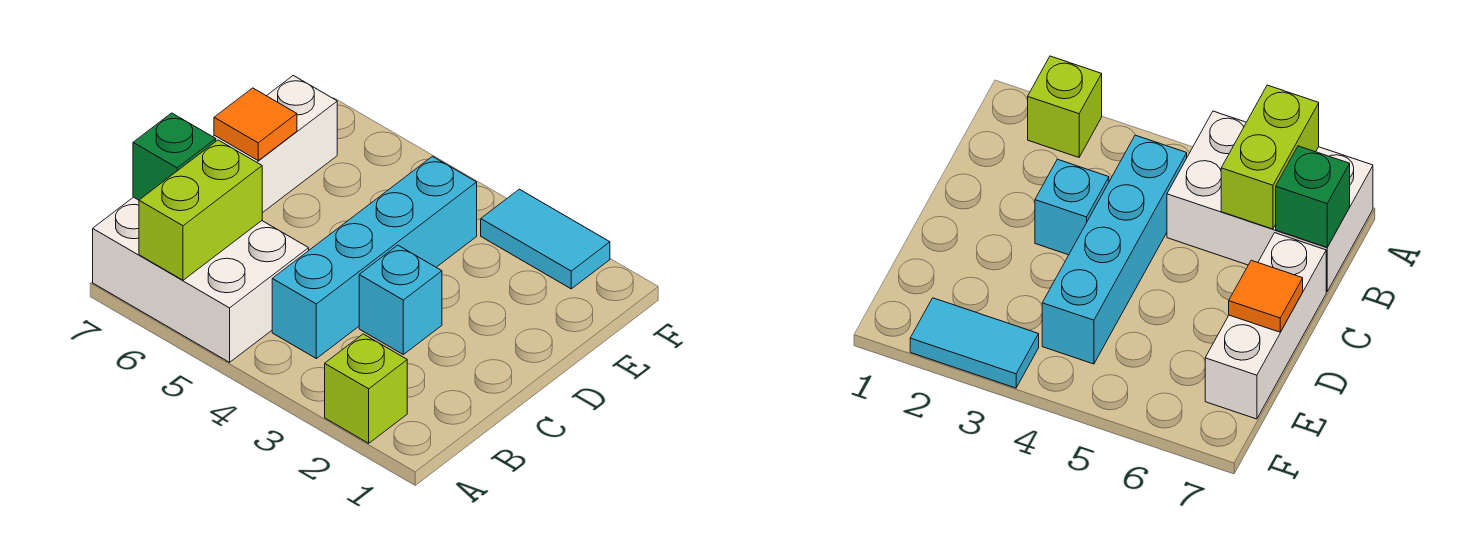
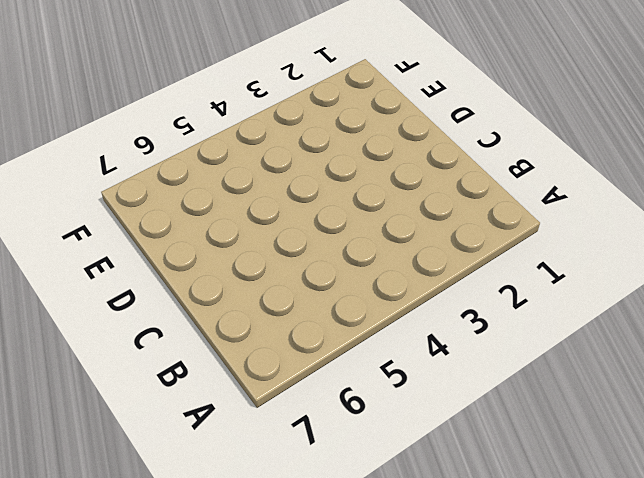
none -> lime 1x1 brick [325,334,407,443]
none -> white 2x3 brick [93,197,309,362]

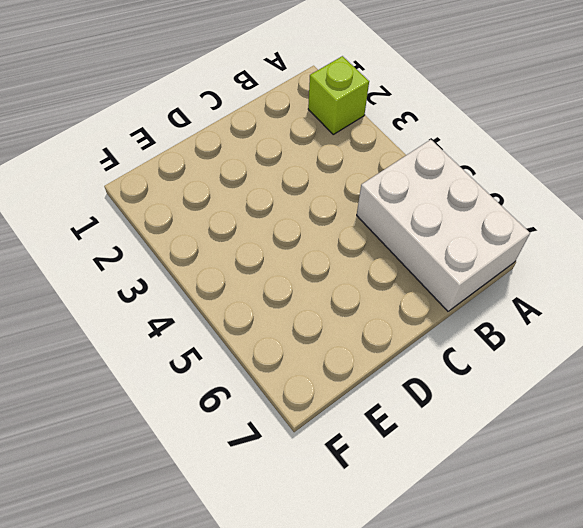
none -> cyan 1x4 brick [272,157,477,358]
none -> cyan 1x1 brick [359,245,442,354]

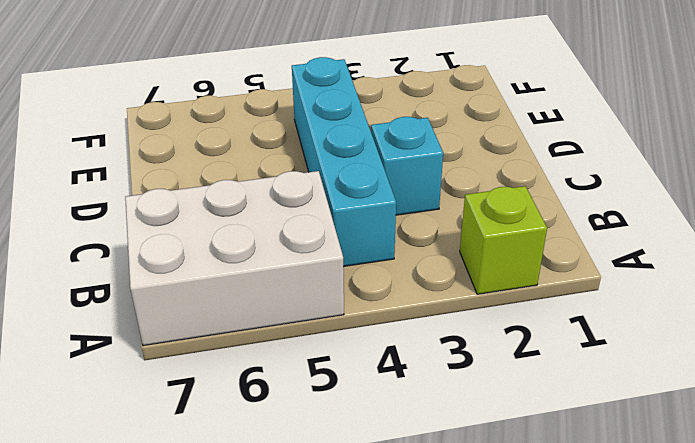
none -> white 1x3 brick [213,76,337,213]
none -> cyan 1x2 tile [481,189,610,289]

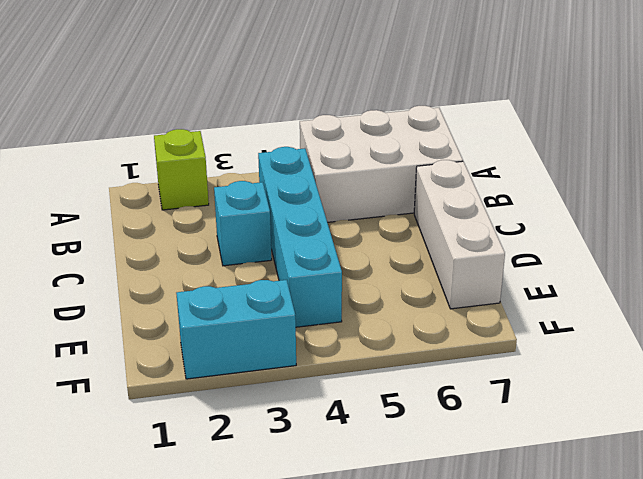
cyan 1x2 brick [176,280,296,379] -> cyan 1x2 tile [481,189,610,289]
none -> lime 1x2 brick [139,140,262,280]
none -> green 1x1 brick [133,113,216,200]

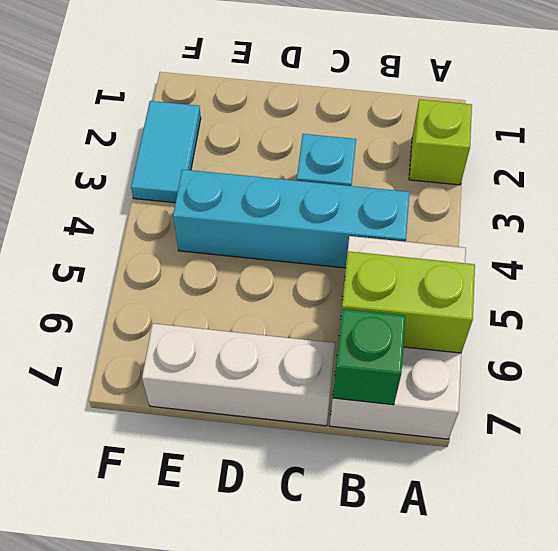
none -> orange 1x1 tile [214,88,297,160]

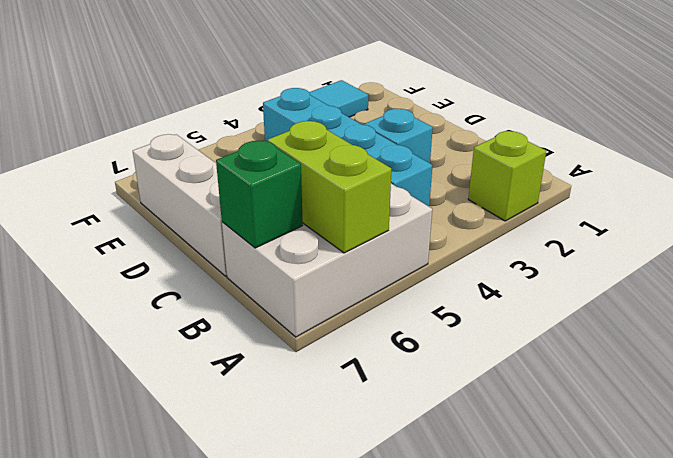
none -> orange 1x1 tile [214,88,297,160]

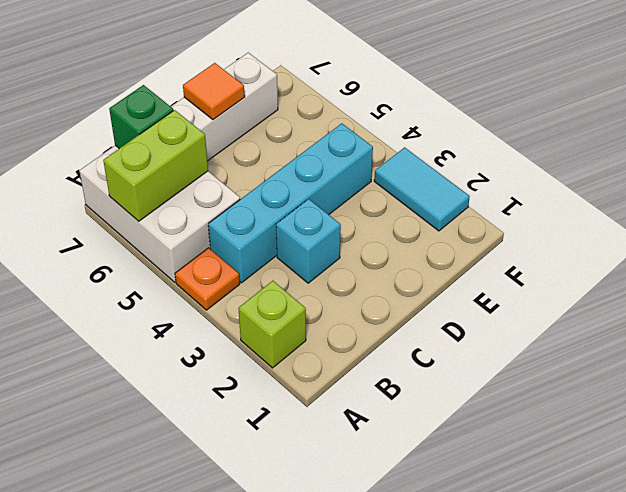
orange 1x1 plate [175,248,240,310] -> none

